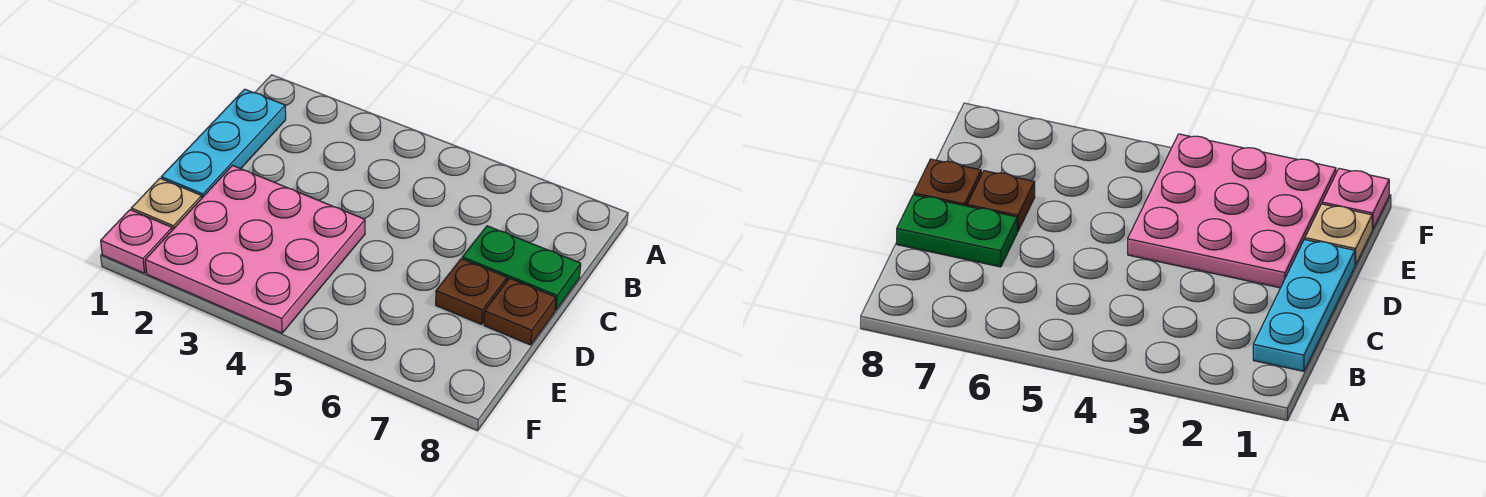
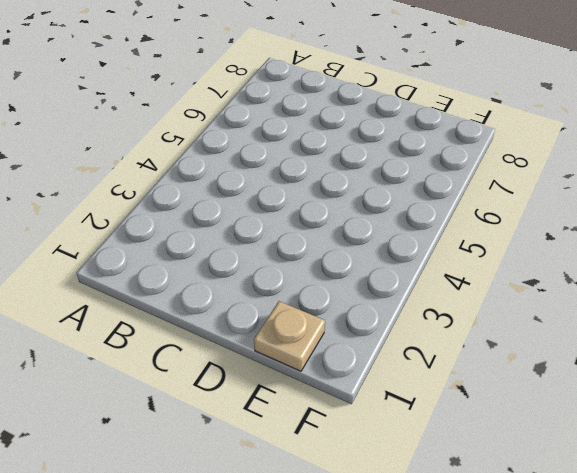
none -> cyan 1x3 plate [161,89,286,198]
none -> green 1x2 plate [462,226,581,310]

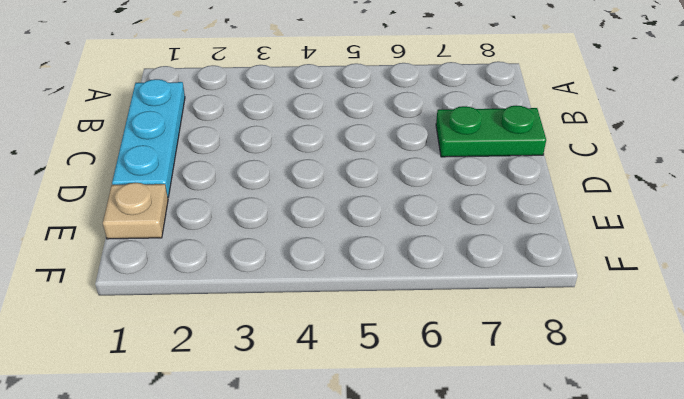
none -> pink 3x3 plate [145,166,365,333]
none -> brown 1x1 plate [436,259,507,324]

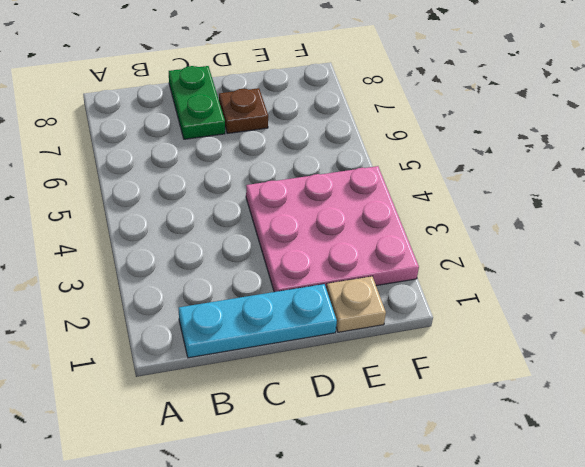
none -> brown 1x1 plate [484,278,556,345]
none -> pink 1x1 plate [101,210,172,273]

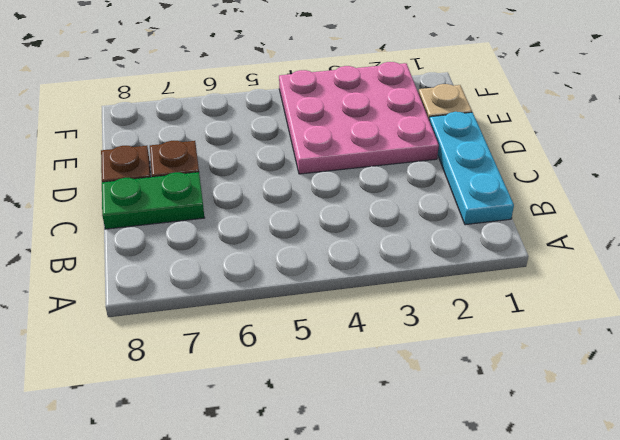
none -> pink 1x1 plate [101,210,172,273]

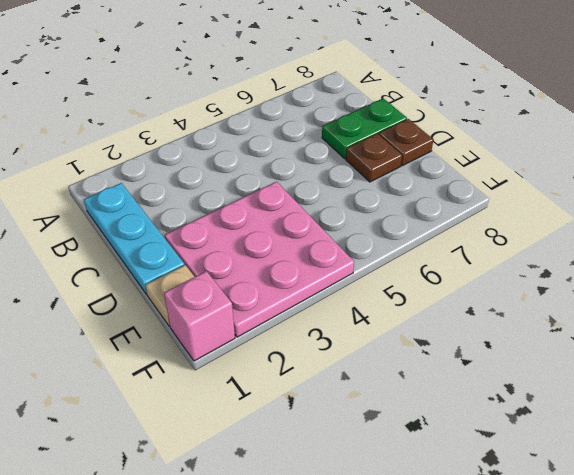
pink 1x1 brick [164,271,235,361] -> pink 1x1 plate [101,210,172,273]

